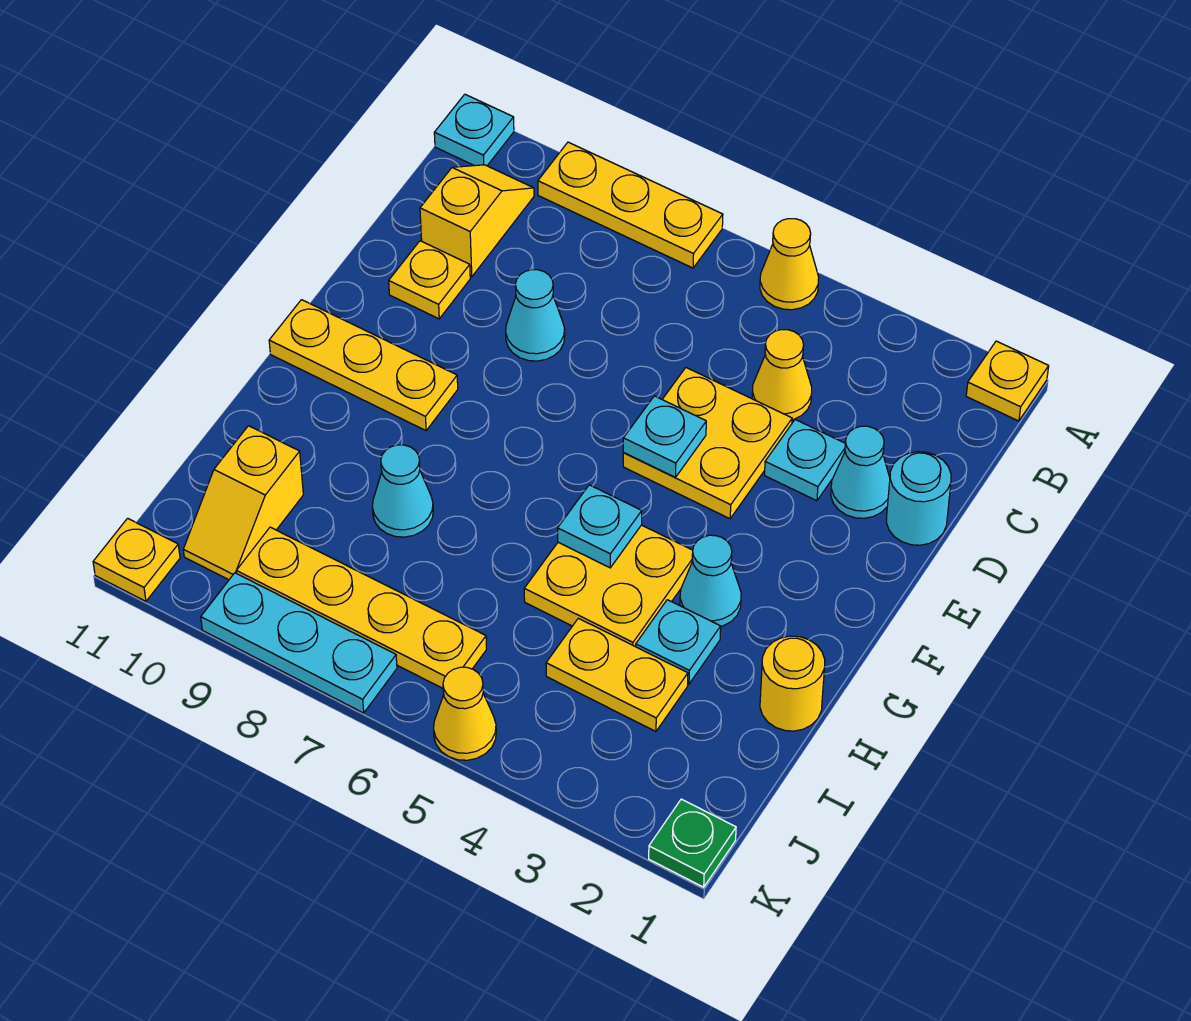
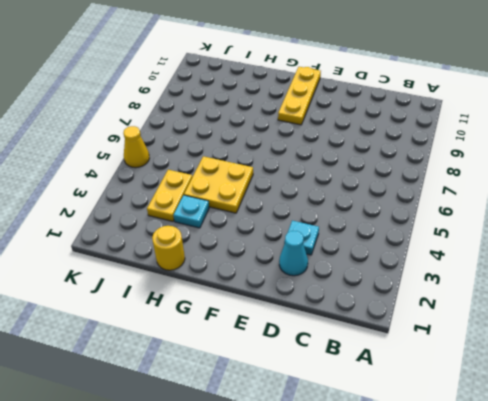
none -> yellow 1x1 plate [966,341,1049,421]
none -> yellow 1x1 cone [760,219,819,310]
none -> yellow 1x3 plate [538,142,723,268]

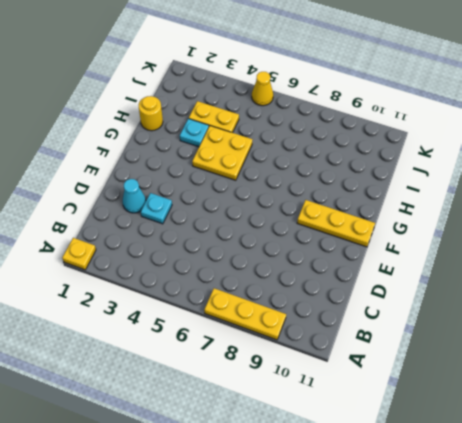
none -> yellow 1x1 cone [760,219,819,310]
none -> cyan 1x1 plate [434,94,514,166]
none -> yellow 1x2 slope [420,165,534,277]

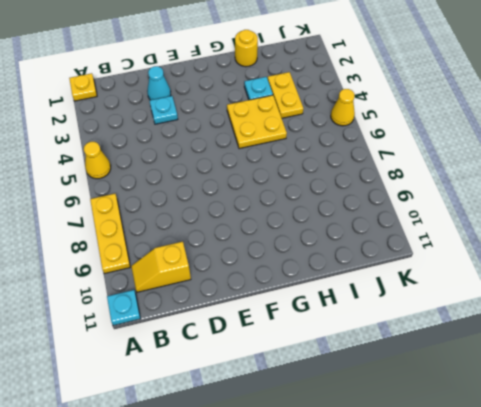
none -> yellow 1x1 cone [752,330,812,420]
none -> cyan 1x1 round brick [886,452,951,545]
none -> yellow 2x2 plate [623,368,792,519]

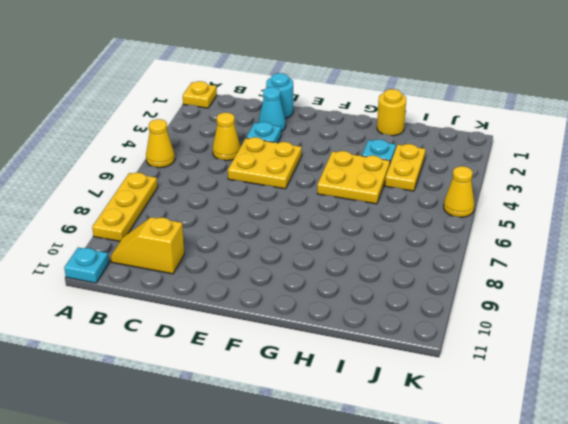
none -> cyan 1x1 cone [506,270,565,361]
none -> yellow 1x1 plate [389,241,470,319]
none -> yellow 1x3 plate [269,300,458,431]

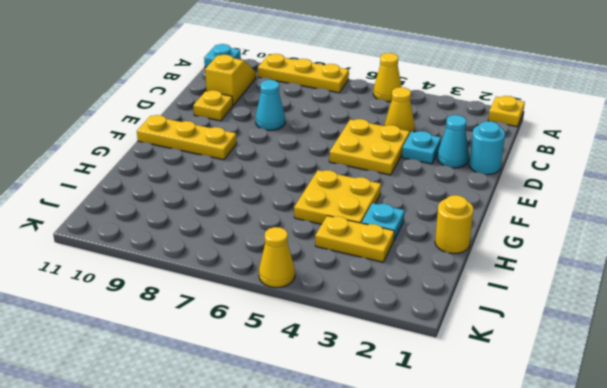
none -> cyan 1x1 cone [680,535,741,626]
none -> cyan 1x1 cone [372,445,433,537]
none -> yellow 1x2 slope [183,426,303,580]

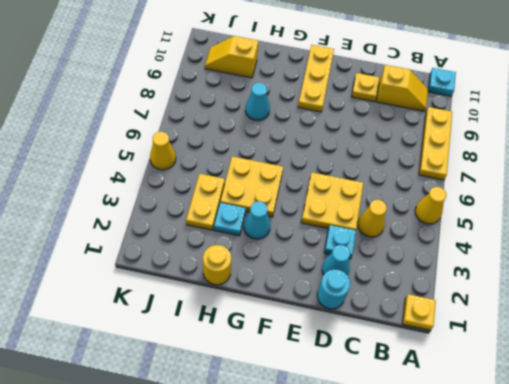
none -> cyan 1x1 cone [506,270,565,361]
none -> yellow 1x4 plate [236,527,487,688]
none -> green 1x1 plate [649,799,736,887]

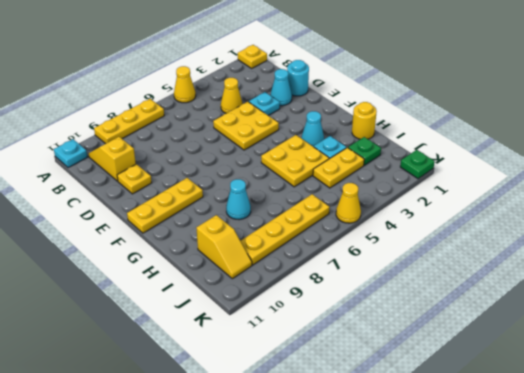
green 1x1 plate [348,137,381,165] -> none
none -> cyan 1x1 cone [506,270,565,361]
none -> cyan 1x3 plate [201,573,397,713]
none -> yellow 1x1 plate [93,518,180,601]

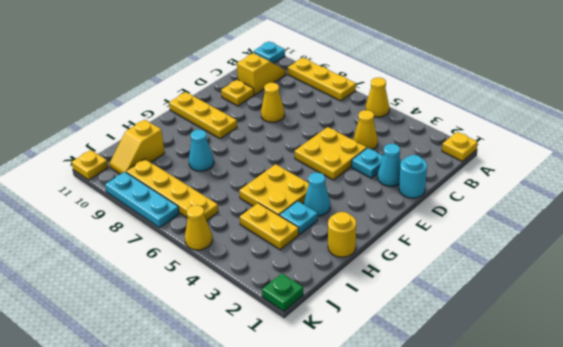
yellow 1x1 cone [261,83,285,122] -> cyan 1x1 cone [506,270,565,361]
none -> cyan 1x1 plate [623,396,706,477]
none -> cyan 1x1 plate [558,485,642,568]

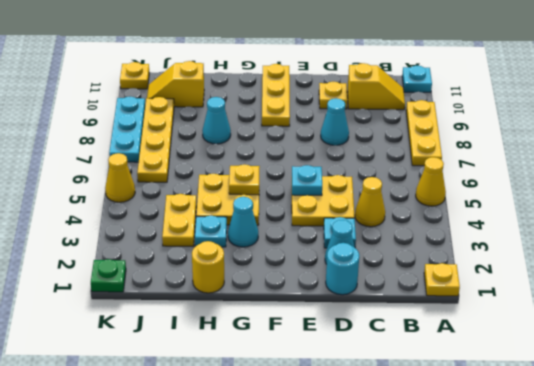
yellow 1x1 plate [229,164,260,195] -> cyan 1x1 plate [558,485,642,568]

